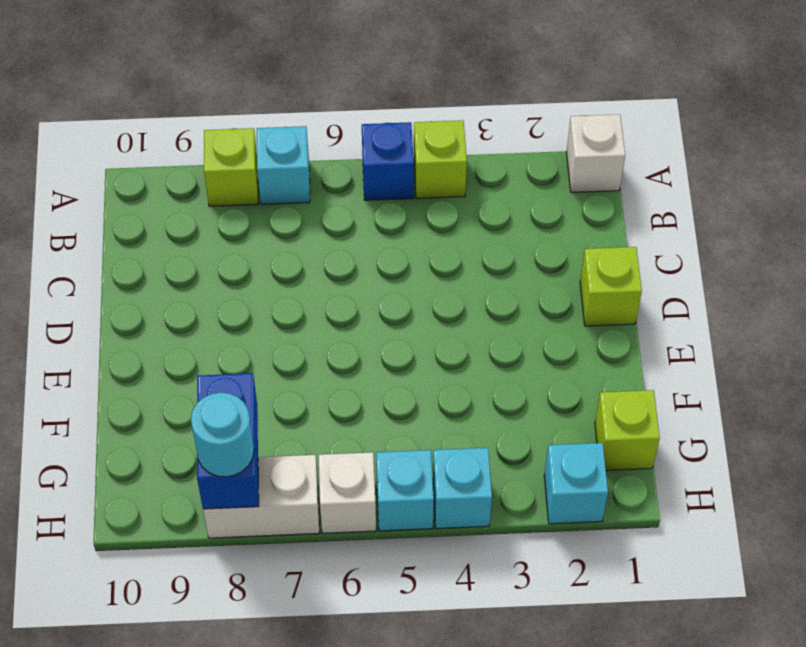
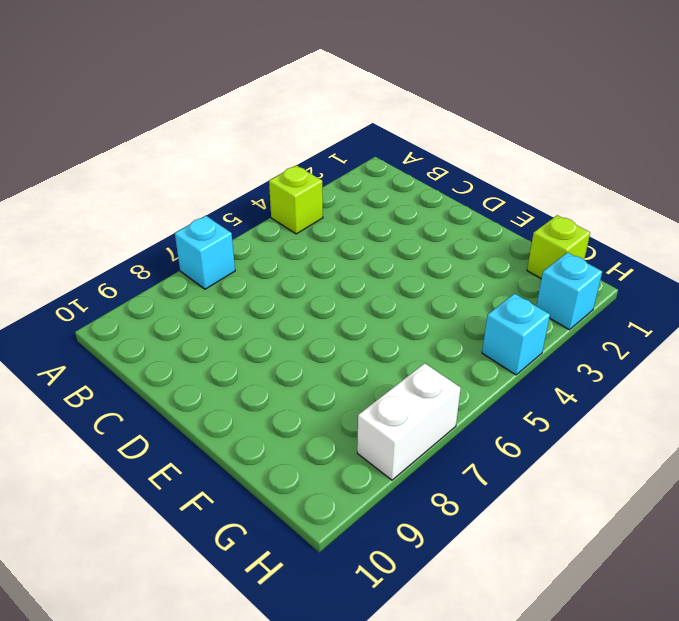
none -> white 1x1 brick [566,115,625,192]
none -> blue 1x1 brick [362,122,414,200]
none -> lime 1x1 brick [204,128,258,206]

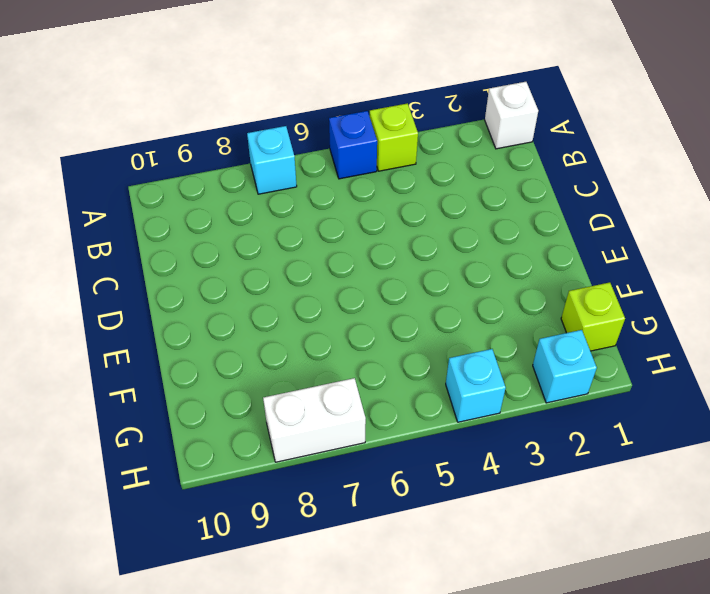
none -> lime 1x1 brick [204,128,258,206]
none -> lime 1x1 brick [580,247,642,326]
none -> cyan 1x1 brick [376,450,434,531]

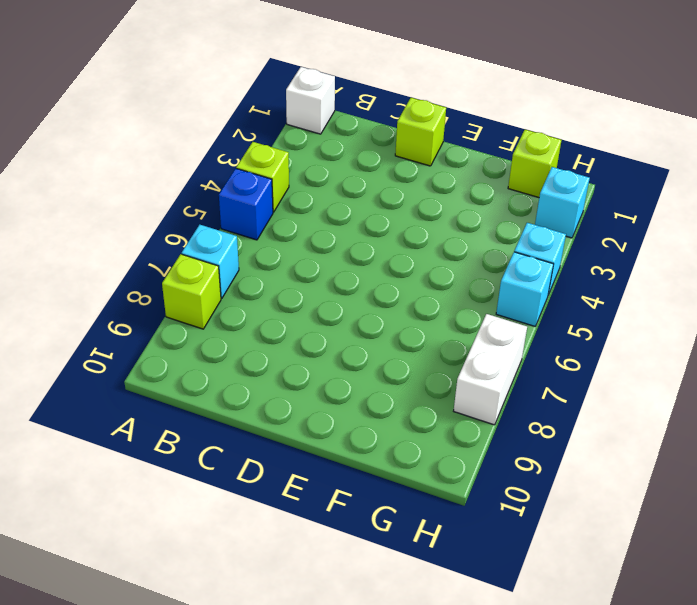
none -> white 1x1 brick [319,452,376,533]
none -> blue 1x2 brick [197,373,259,509]
none -> cyan 1x1 round brick [191,393,254,477]

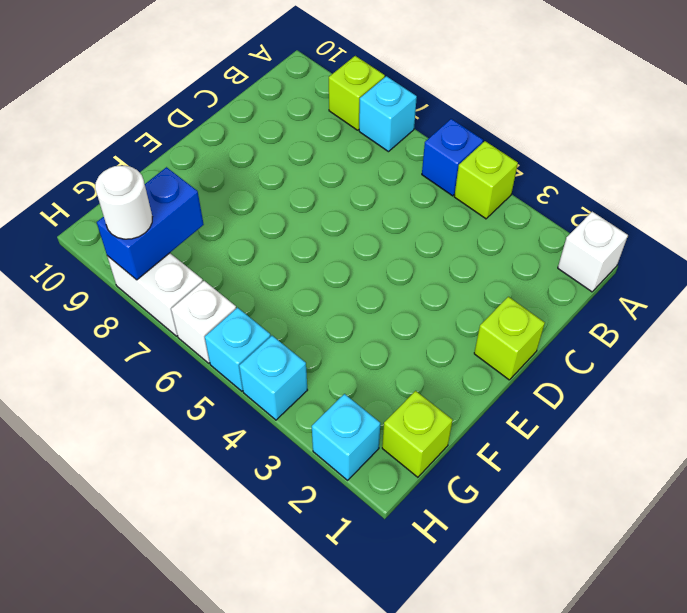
white 1x1 round brick [95,165,152,239] -> cyan 1x1 round brick [191,393,254,477]

